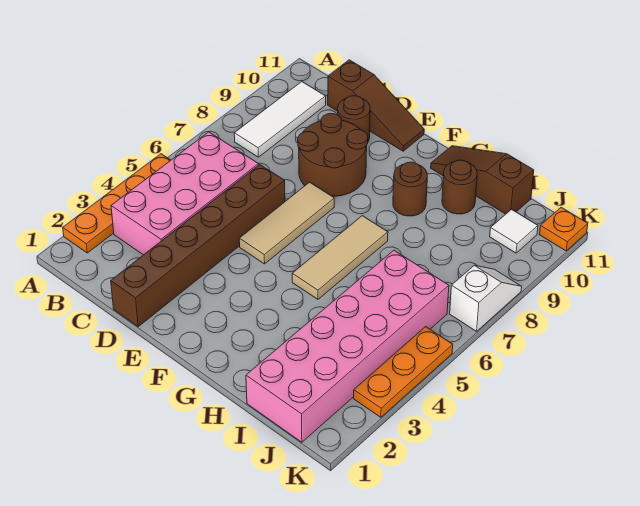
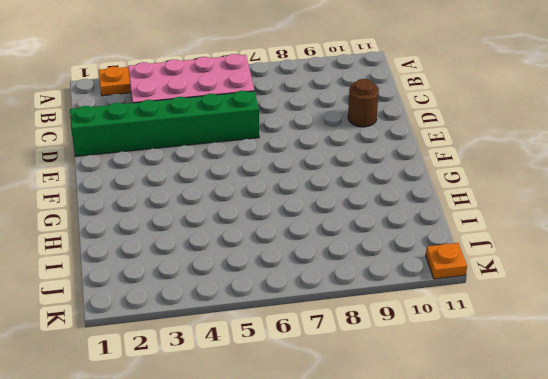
green 1x6 brick [70,91,259,156] -> brown 1x6 brick [111,165,285,327]
none -> white 1x3 tile [234,82,326,157]
none -> brown 1x3 slope [328,60,424,151]
none -> brown 2x2 round brick [298,114,368,196]

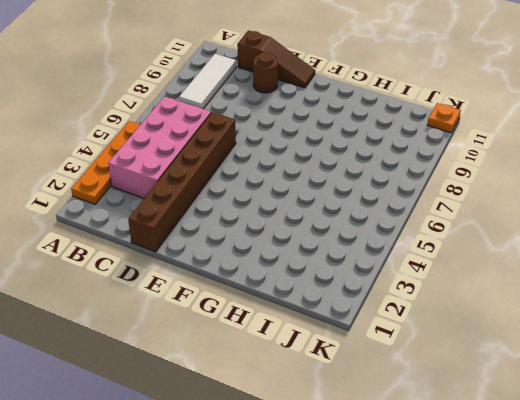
none -> brown 2x2 round brick [298,114,368,196]
none -> tan 1x3 tile [239,182,334,264]
none -> tan 1x3 tile [292,216,388,299]

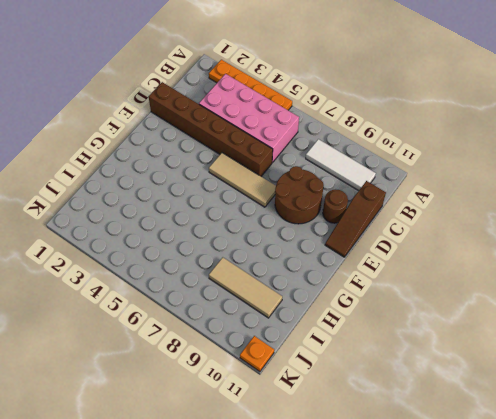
tan 1x3 tile [209,257,282,318] -> tan 1x3 tile moved to [292,216,388,299]
none -> brown 1x1 round brick [393,162,427,216]
none -> brown 1x3 slope [431,146,534,214]
none -> brown 1x1 round brick [442,160,477,214]

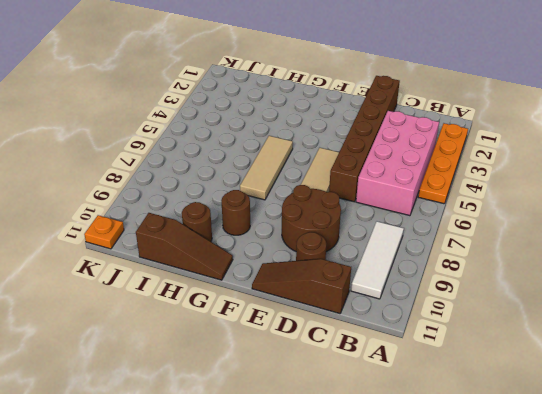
none -> pink 2x6 brick [246,250,449,442]
none -> white 1x1 tile [490,209,538,253]
none -> orange 1x3 plate [354,327,453,417]

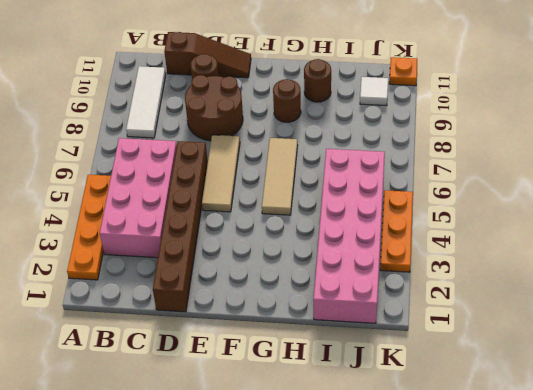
none -> brown 1x3 slope [431,146,534,214]
none -> white 1x2 slope [450,265,522,331]

